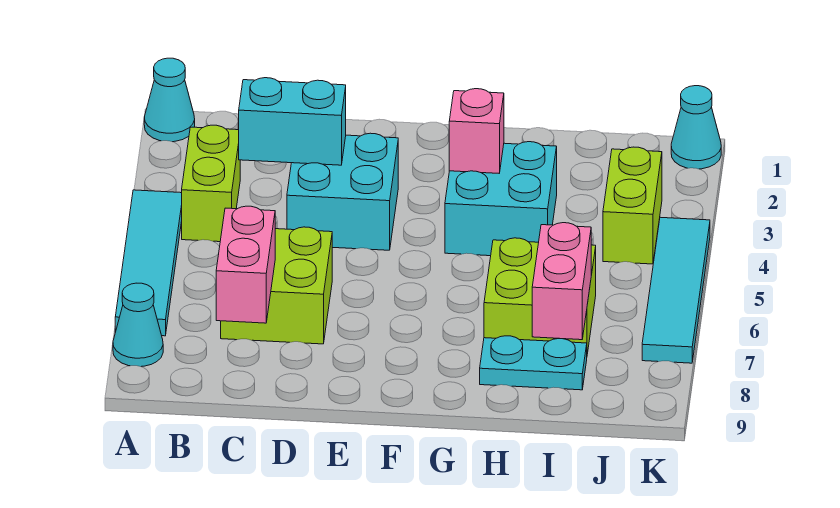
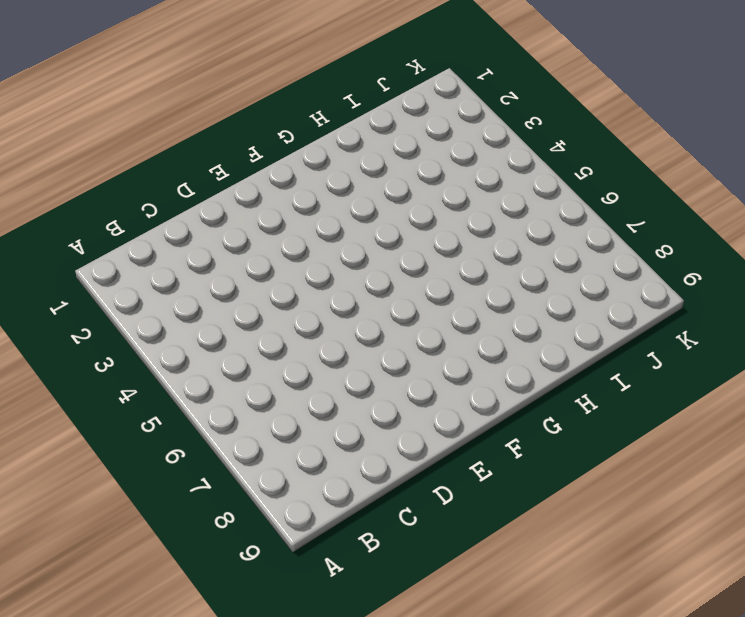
none -> cyan 1x1 cone [144,58,195,142]
none -> cyan 1x4 tile [115,190,182,336]
none -> cyan 1x1 cone [113,283,163,367]

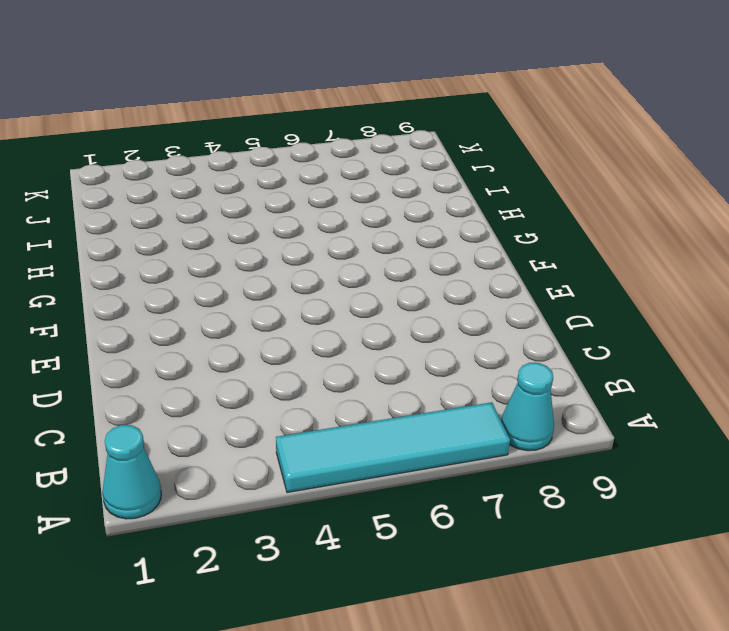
none -> lime 1x2 brick [182,125,240,242]
none -> lime 2x2 brick [221,227,332,344]
none -> cyan 2x2 brick [287,133,398,250]

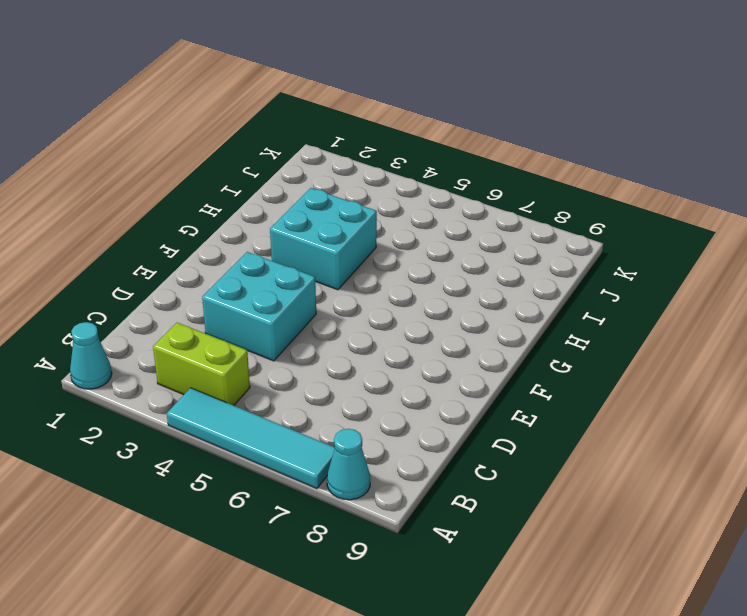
none -> lime 2x2 brick [221,227,332,344]
none -> lime 2x2 brick [484,238,596,354]
none -> cyan 1x2 plate [480,336,587,390]

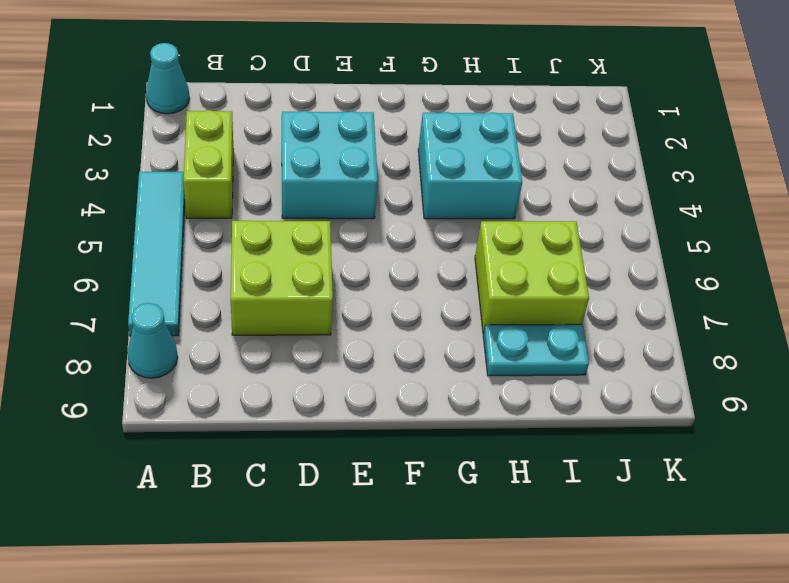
none -> lime 1x2 brick [603,147,662,264]
none -> cyan 1x1 cone [671,86,721,169]
none -> cyan 1x4 tile [642,217,710,363]

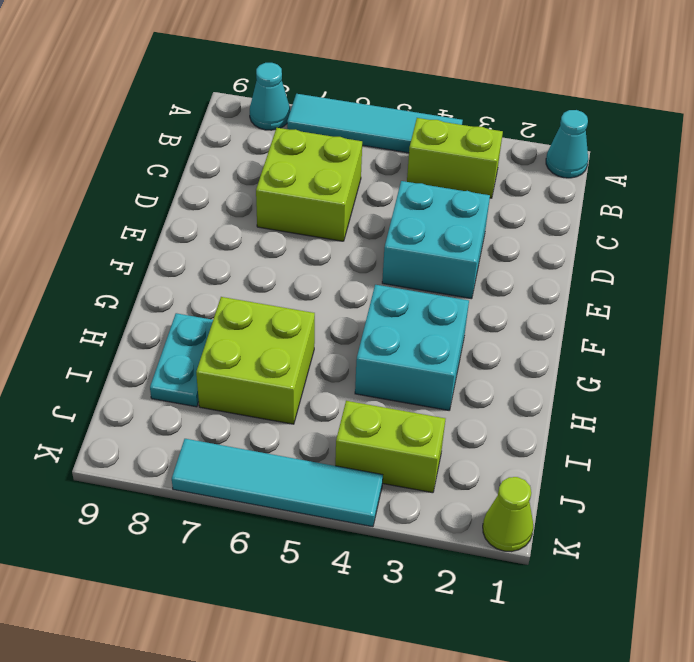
lime 1x1 cone [483,477,533,552] -> cyan 1x1 cone [671,86,721,169]
none -> cyan 1x2 brick [239,78,346,165]
none -> pink 1x2 brick [216,206,275,323]
none -> pink 1x1 brick [449,89,504,173]

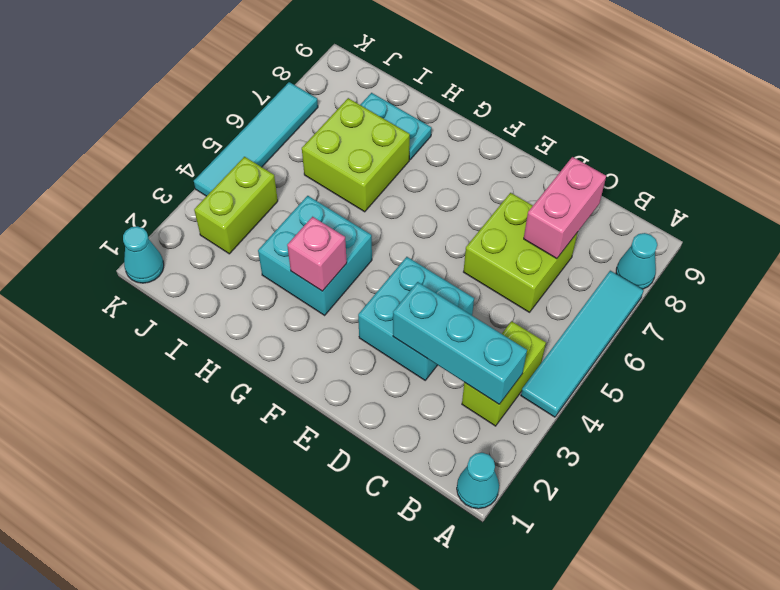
cyan 1x3 brick [393,282,527,404] -> cyan 1x2 brick [239,78,346,165]
none -> pink 1x2 brick [532,223,591,340]

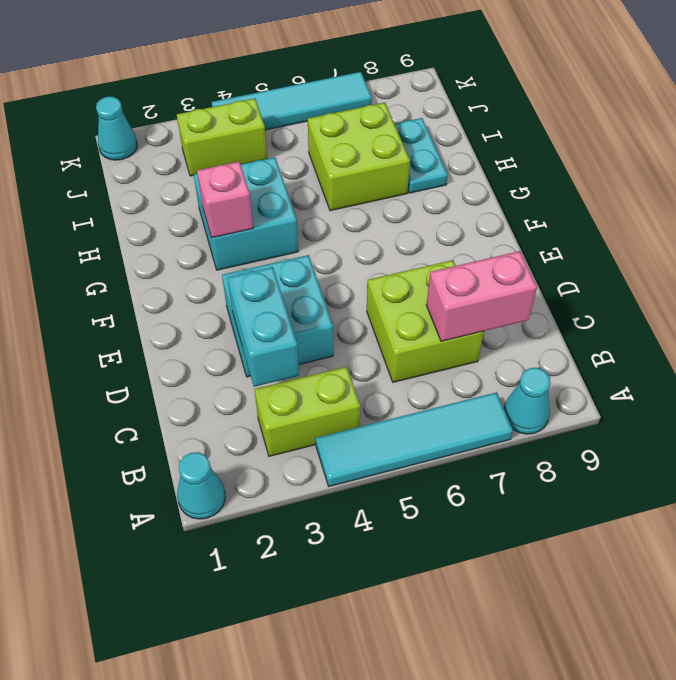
none -> pink 1x2 brick [532,223,591,340]

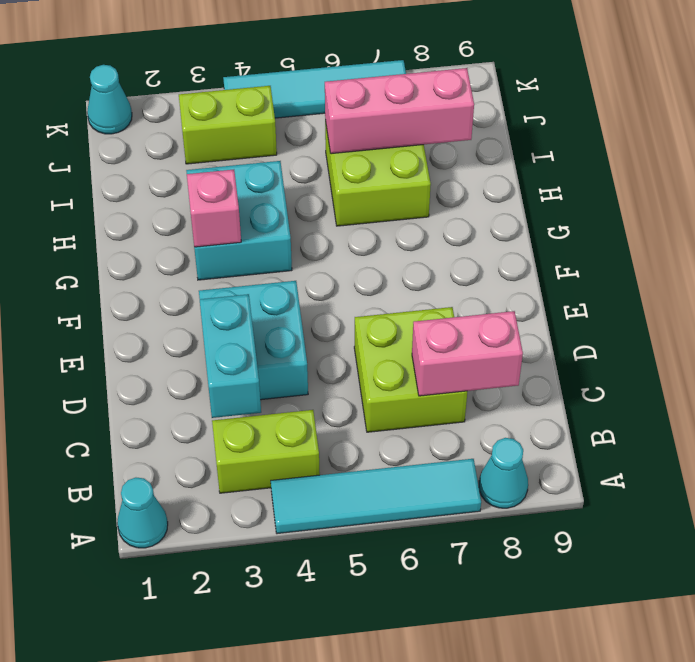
pink 1x3 brick [325,68,474,154] -> pink 1x2 brick [532,223,591,340]
none -> cyan 1x2 plate [480,336,587,390]

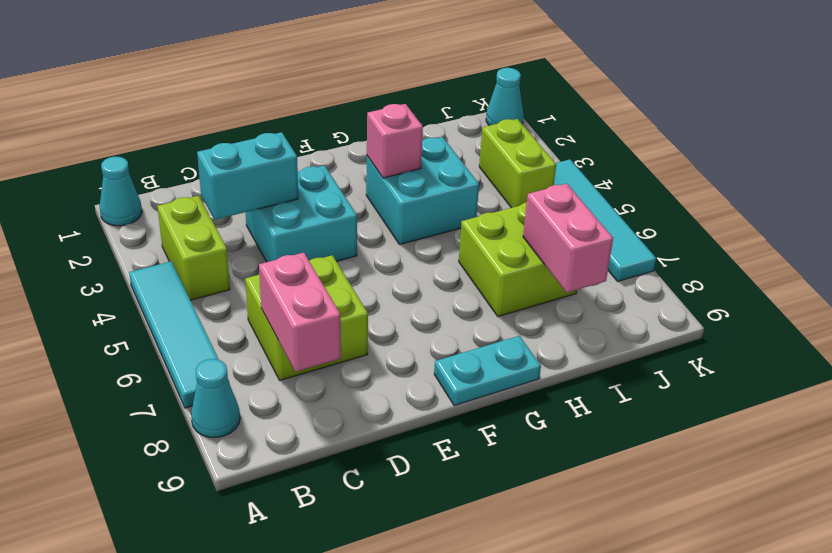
cyan 1x2 plate [434,336,541,406] -> cyan 1x2 plate moved to [480,336,587,390]

